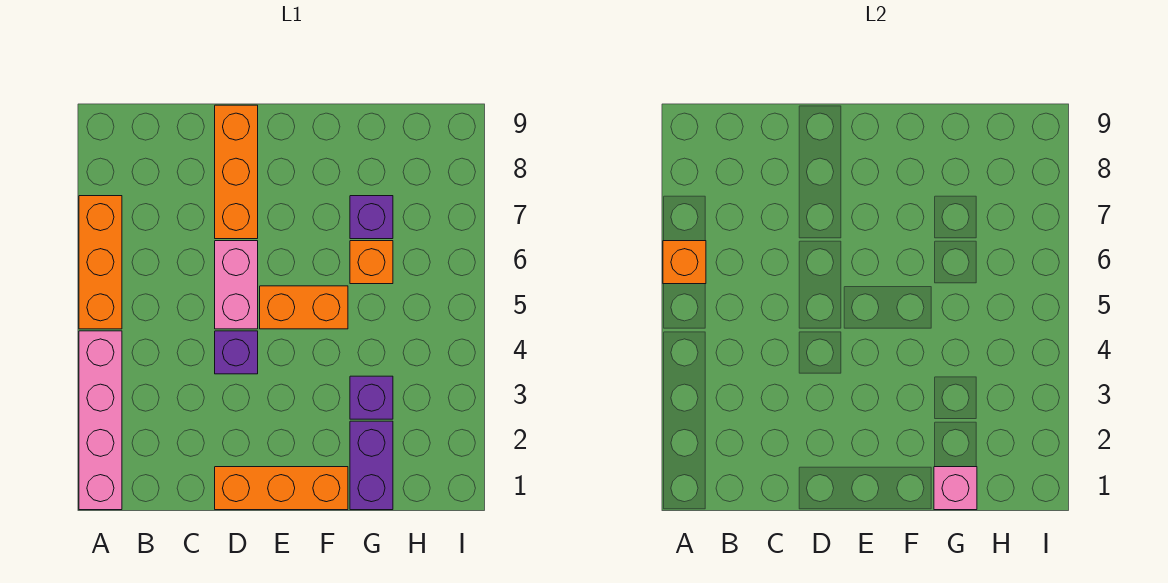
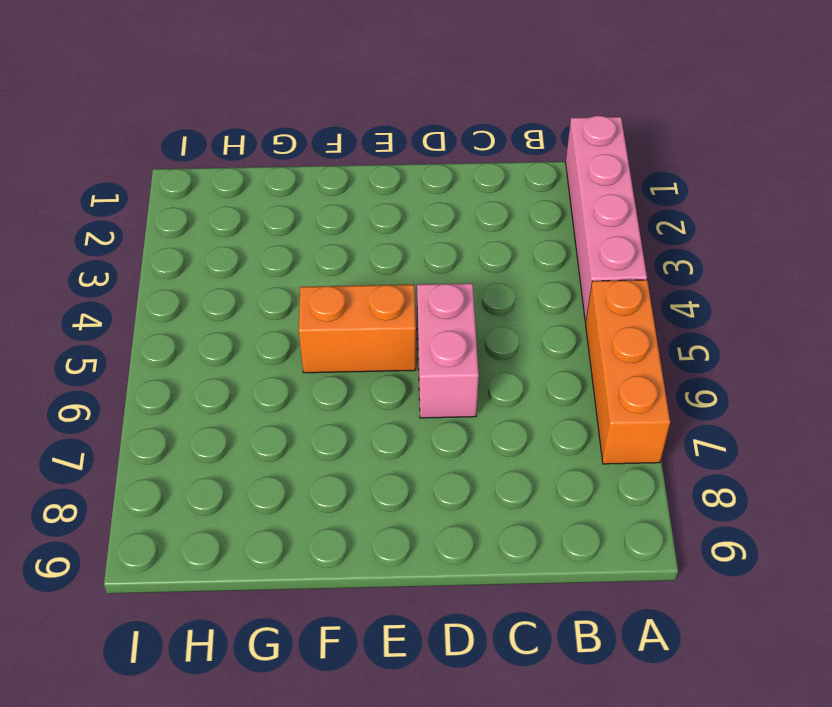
none -> orange 1x3 brick [215,467,348,510]
none -> purple 1x1 brick [215,331,258,374]
none -> orange 1x3 brick [215,105,258,239]

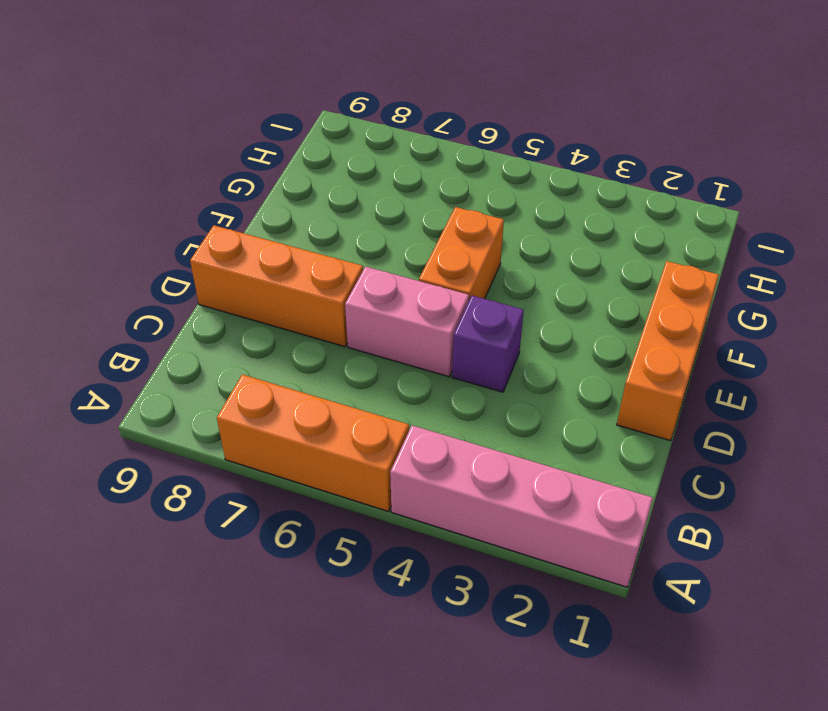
none -> purple 1x2 brick [350,421,393,510]
none -> purple 1x1 brick [350,376,393,419]
none -> orange 1x1 brick [350,241,393,284]

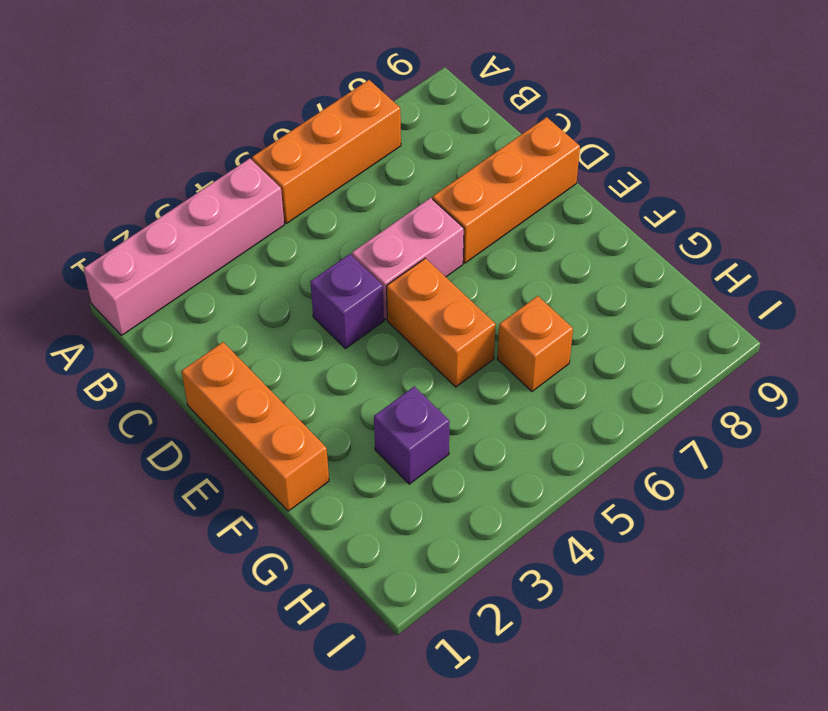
none -> purple 1x2 brick [350,421,393,510]
none -> purple 1x1 brick [350,196,393,239]
none -> orange 1x1 brick [663,241,706,284]

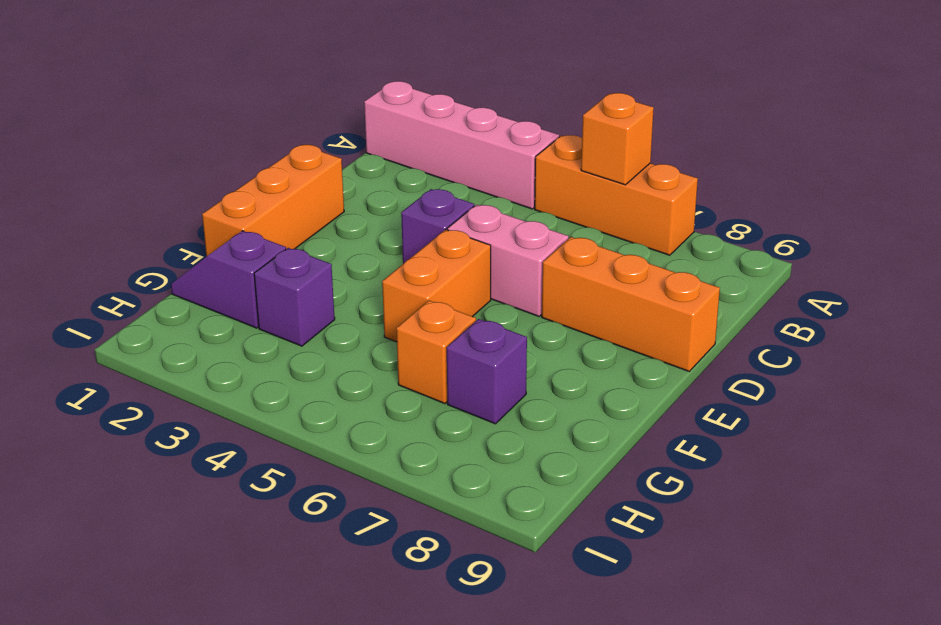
purple 1x2 slope [171,231,286,328] -> purple 1x2 brick [350,421,393,510]
none -> pink 1x1 brick [934,467,977,510]

